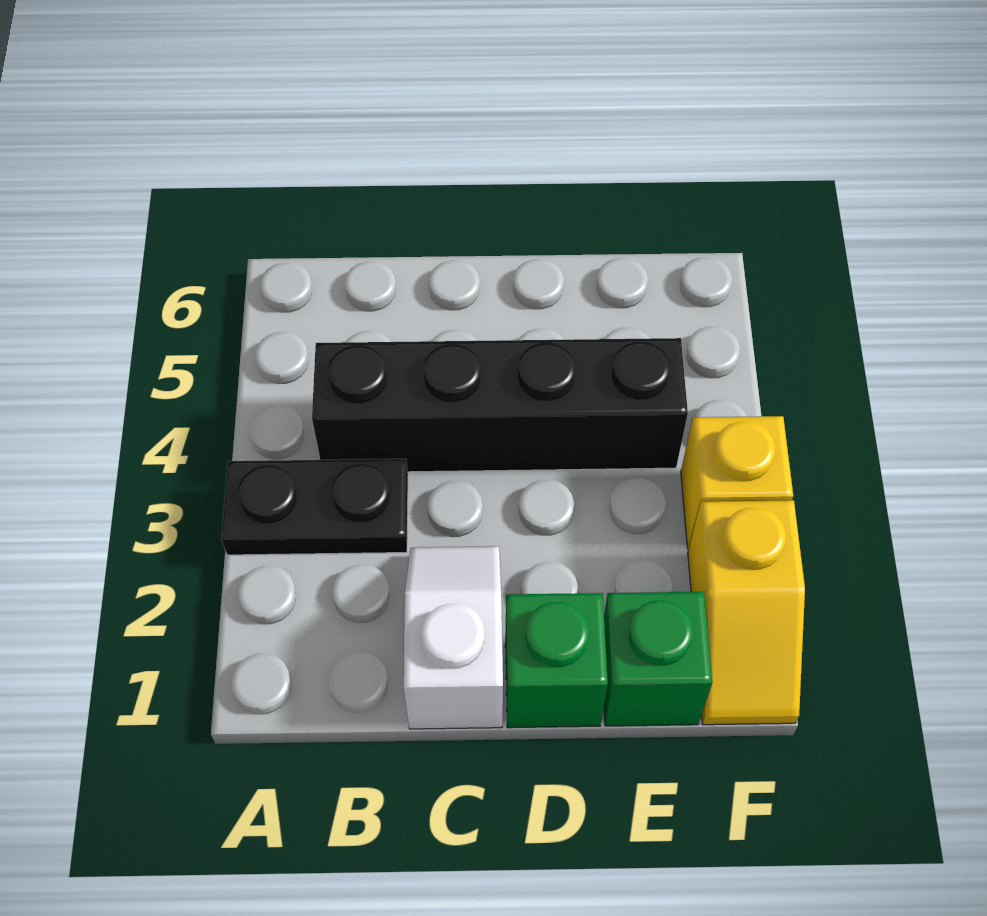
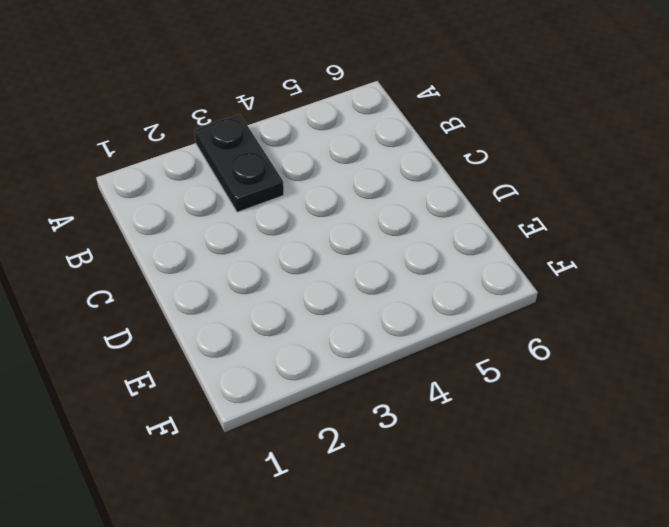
none -> black 1x4 brick [312,338,688,472]
none -> white 1x2 slope [403,546,503,729]

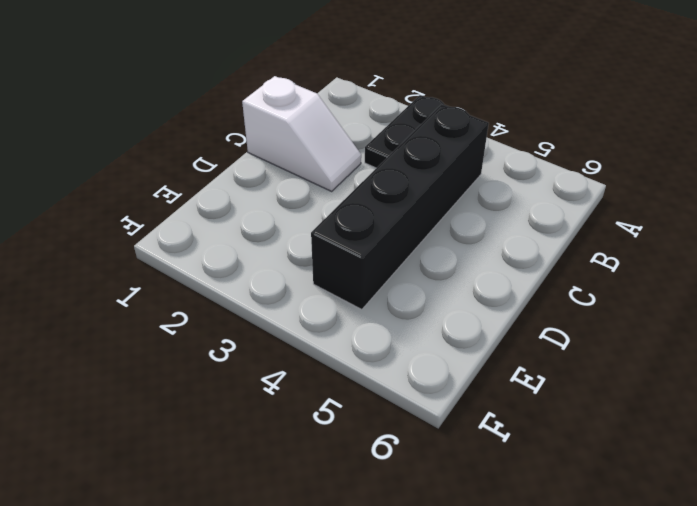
none -> green 1x1 brick [505,593,608,728]
none -> green 1x1 brick [604,592,712,726]

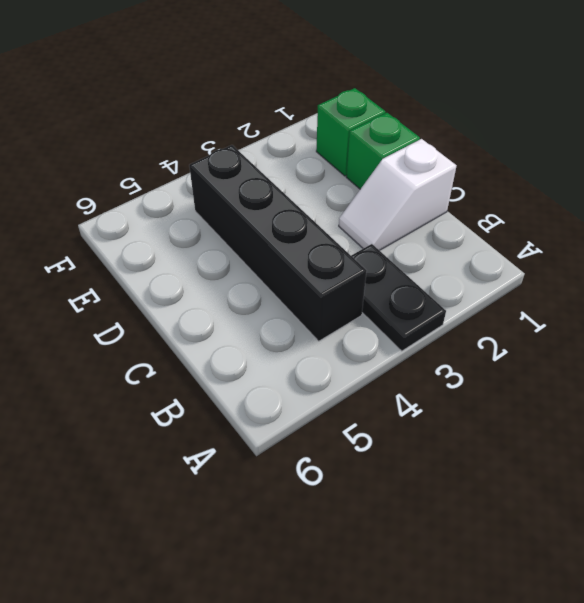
none -> yellow 1x2 slope [688,500,805,725]
none -> yellow 1x1 brick [681,416,793,549]

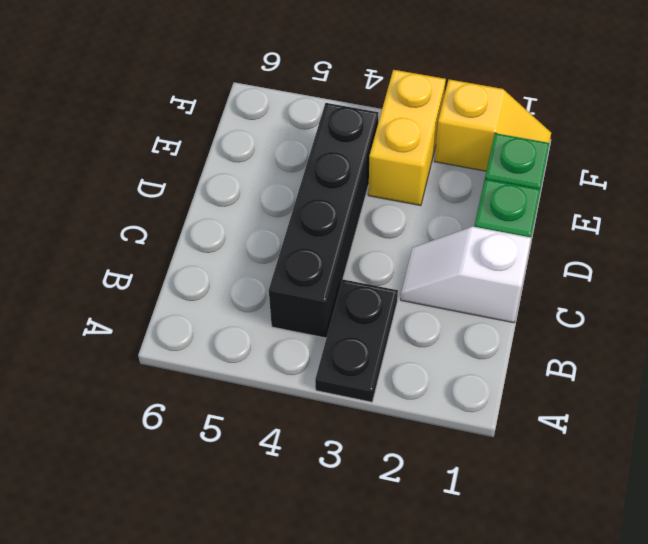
yellow 1x2 brick [368,70,446,206] -> yellow 1x1 brick [681,416,793,549]

